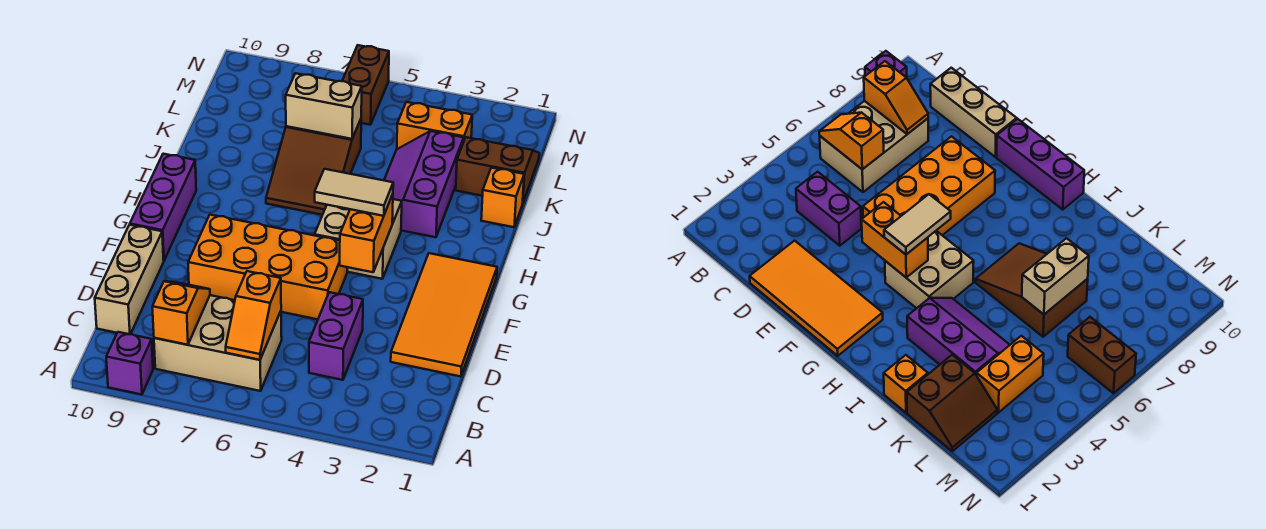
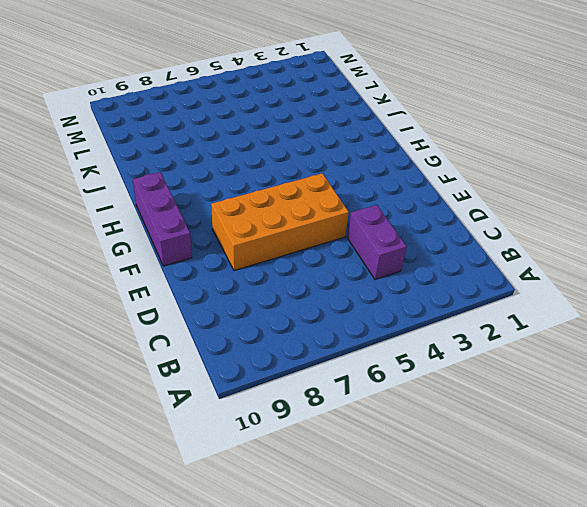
none -> purple 1x1 brick [106,332,153,395]
none -> tan 2x3 brick [154,295,282,391]
none -> tan 1x3 brick [95,225,164,334]

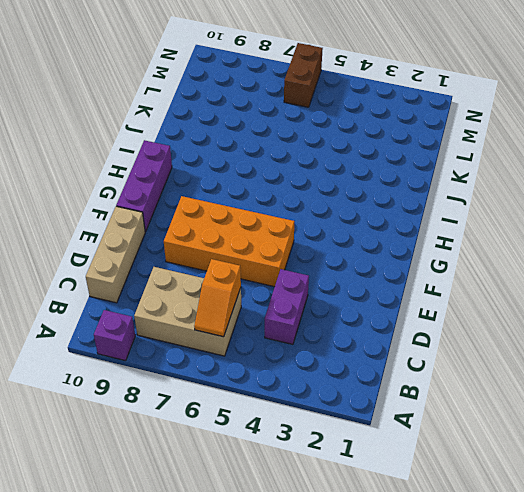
none -> orange 2x4 tile [391,253,497,377]
none -> tan 2x2 brick [315,199,402,279]
none -> purple 2x3 slope [384,131,464,237]

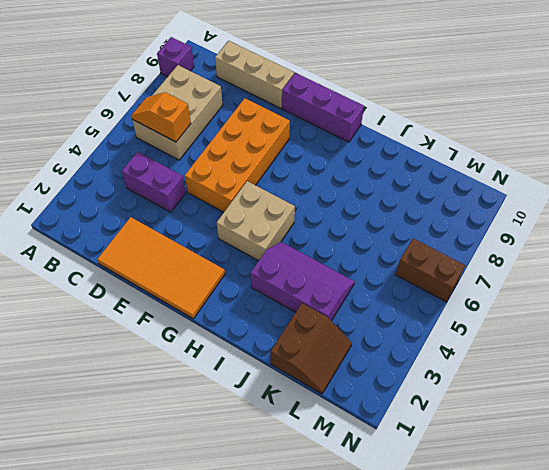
none -> brown 2x3 slope [266,119,361,215]
none -> orange 1x1 brick [481,168,524,227]
none -> orange 1x2 brick [397,102,472,149]

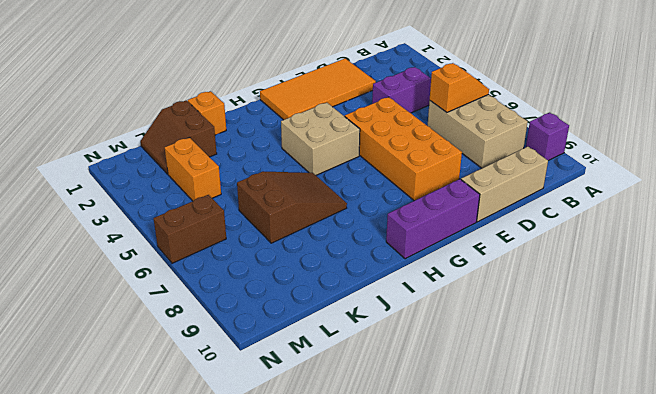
none -> purple 2x3 slope [384,131,464,237]
none -> orange 1x2 slope [152,281,210,345]
none -> orange 1x2 brick [340,194,393,272]

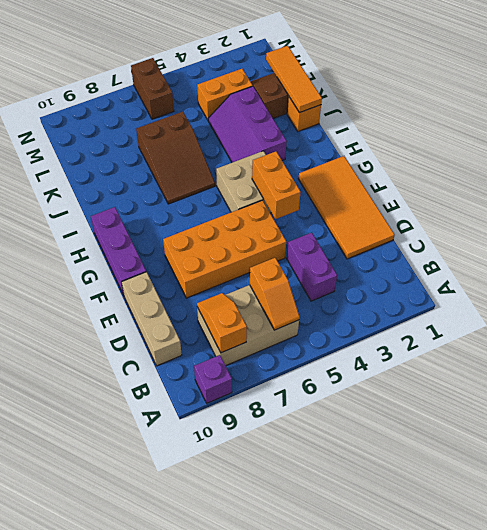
orange 1x3 tile [266,46,322,113] -> none
none -> tan 1x2 brick [286,73,362,139]
none -> tan 1x2 tile [315,169,393,216]

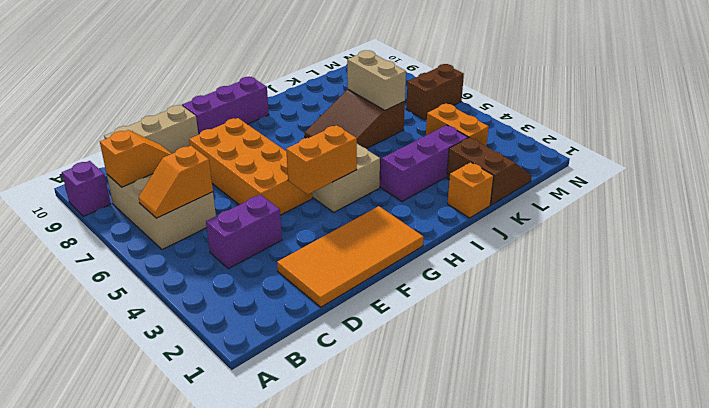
none -> tan 1x2 tile [315,169,393,216]

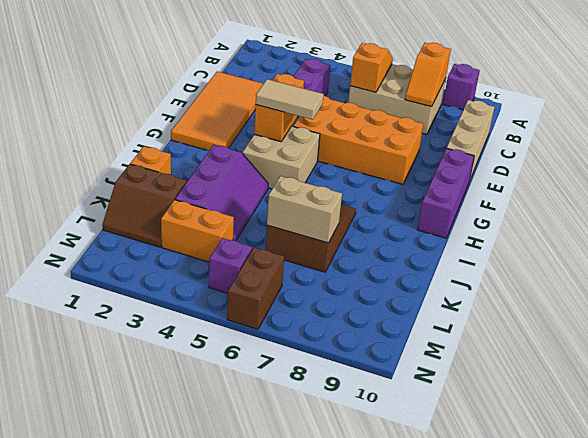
purple 1x1 brick [209,238,252,293] -> none

